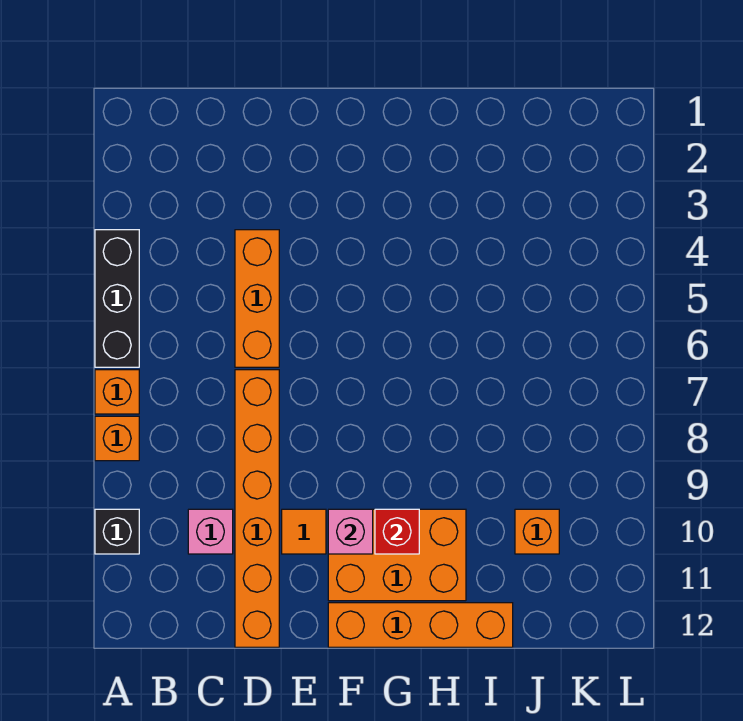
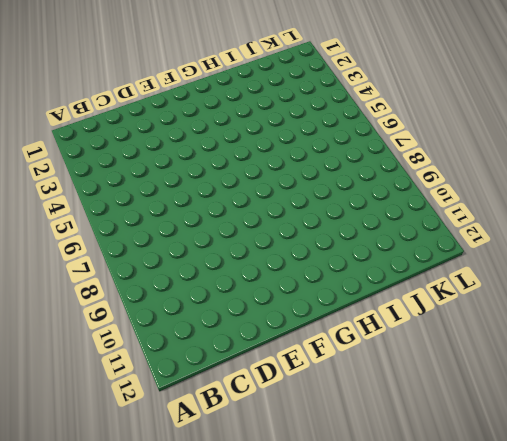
none -> black 1x3 brick [95,230,139,367]
none -> orange 1x1 brick [95,370,139,414]
none -> orange 1x1 brick [95,416,139,461]

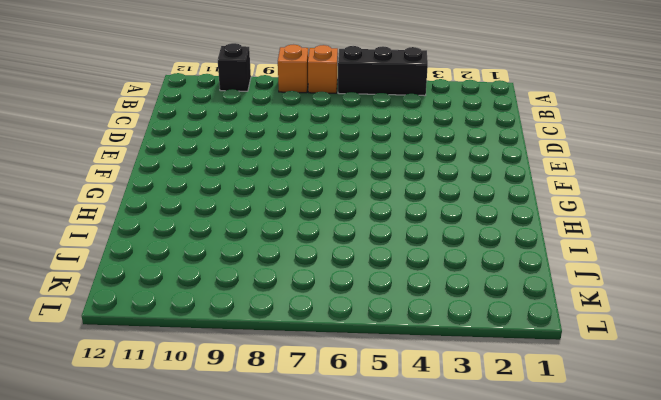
none -> pink 1x1 brick [188,509,233,554]
none -> orange 1x3 brick [235,230,279,367]
none -> orange 1x6 brick [235,370,279,647]

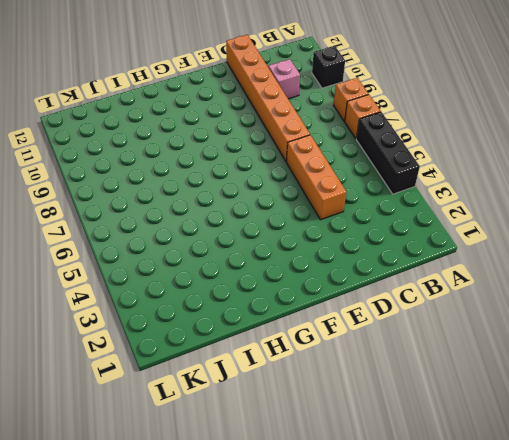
none -> orange 1x1 tile [282,509,326,554]
none -> orange 2x3 brick [328,509,466,601]
none -> orange 1x4 brick [328,603,513,647]

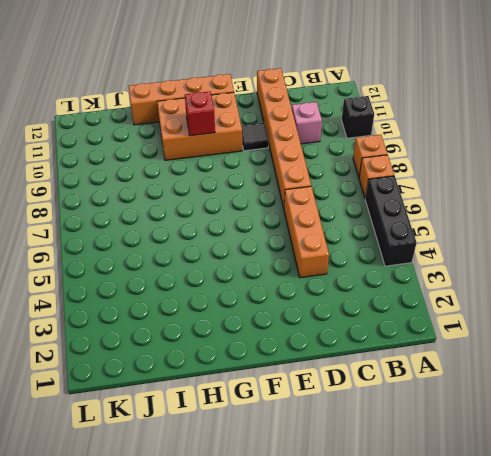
black 1x1 tile [241,123,269,151] -> orange 1x1 tile [282,509,326,554]
none -> orange 1x1 brick [515,509,559,554]
none -> pink 1x1 brick [328,509,373,554]

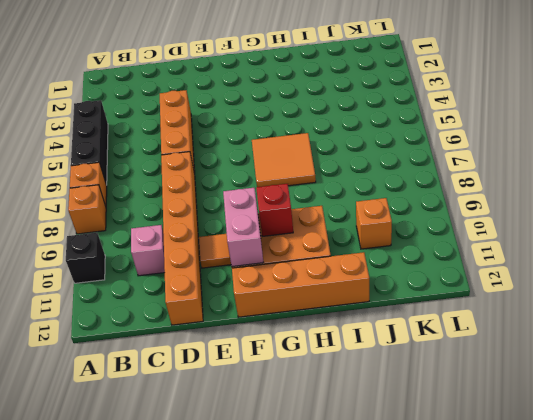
pink 1x2 brick [223,188,263,267] -> pink 1x1 brick [328,509,373,554]
orange 2x2 tile [252,133,316,187] -> none

